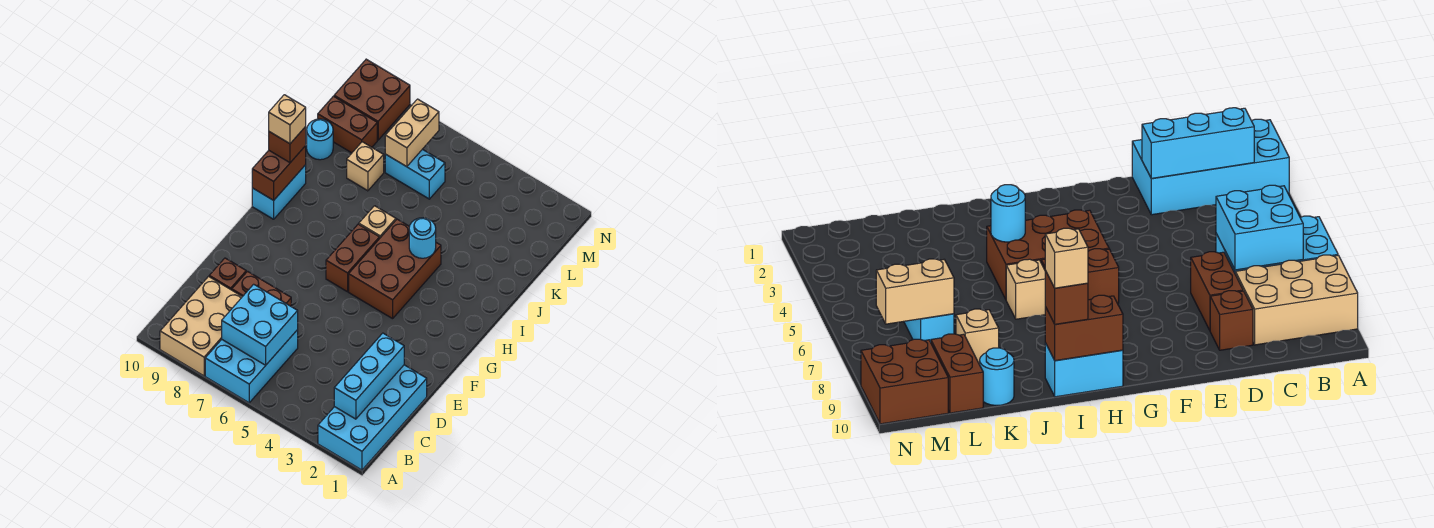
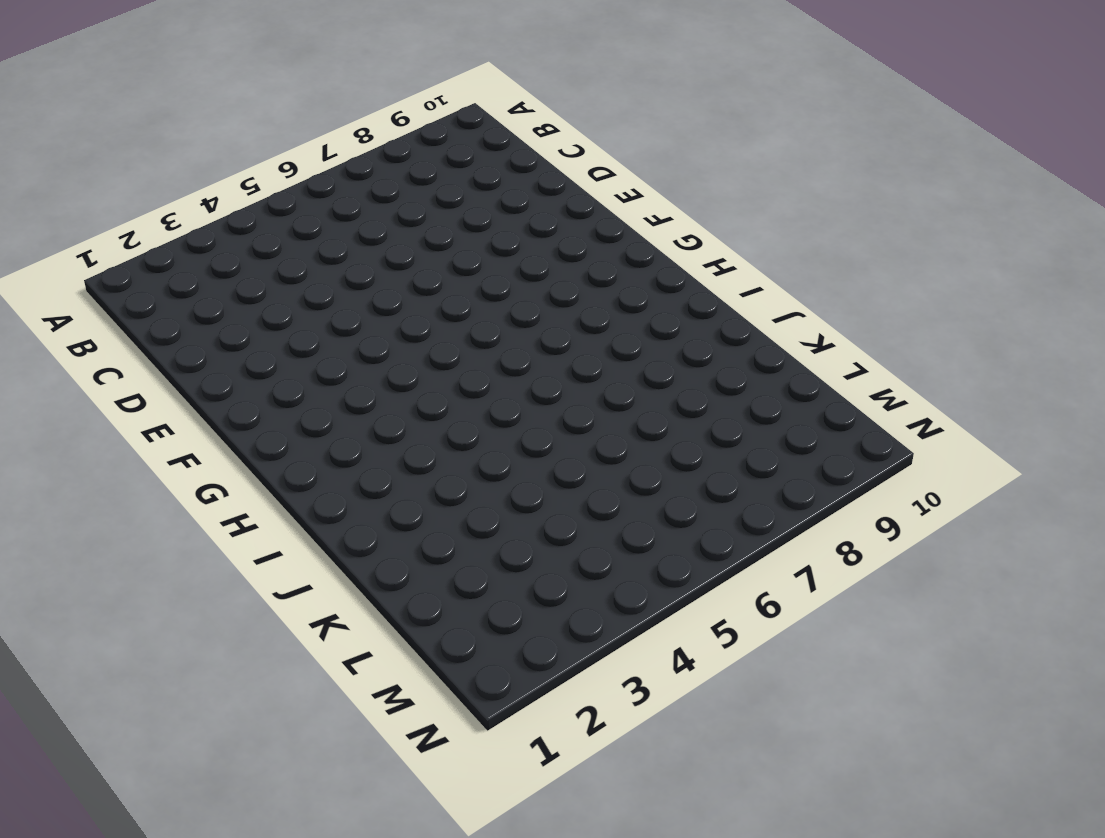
none -> cyan 2x4 brick [318,365,427,470]
none -> cyan 2x3 brick [205,330,298,403]
none -> tan 2x3 brick [160,277,242,376]

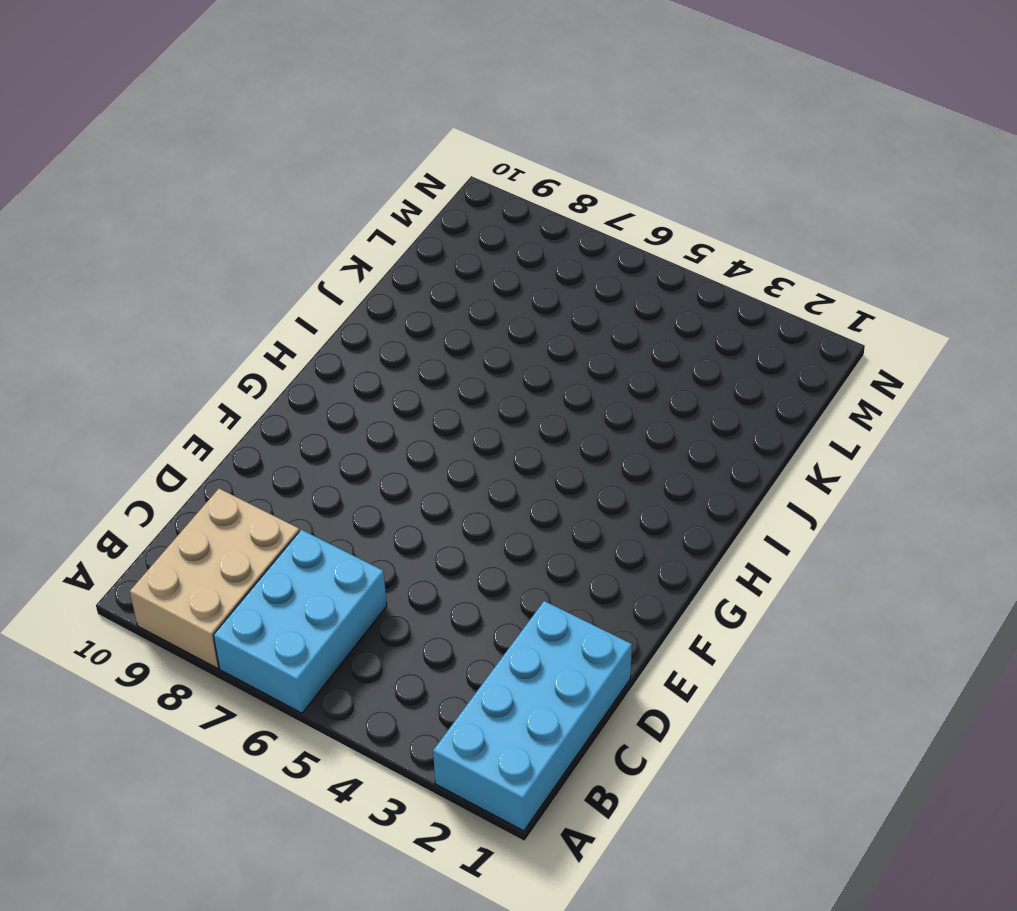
none -> brown 1x2 brick [232,271,291,306]
none -> brown 1x1 brick [209,258,246,290]
none -> brown 2x3 brick [349,219,441,319]

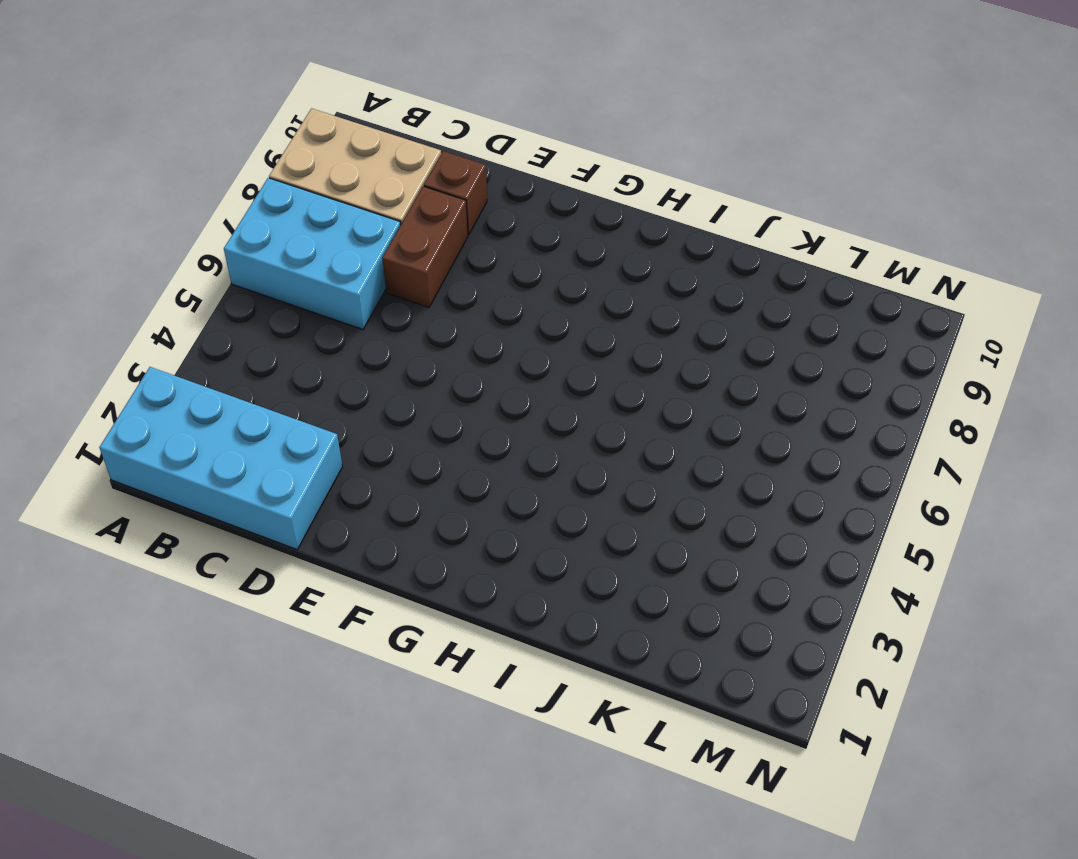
none -> brown 2x3 brick [349,219,441,319]
none -> brown 1x2 brick [326,224,380,292]
none -> cyan 1x2 brick [252,165,306,219]

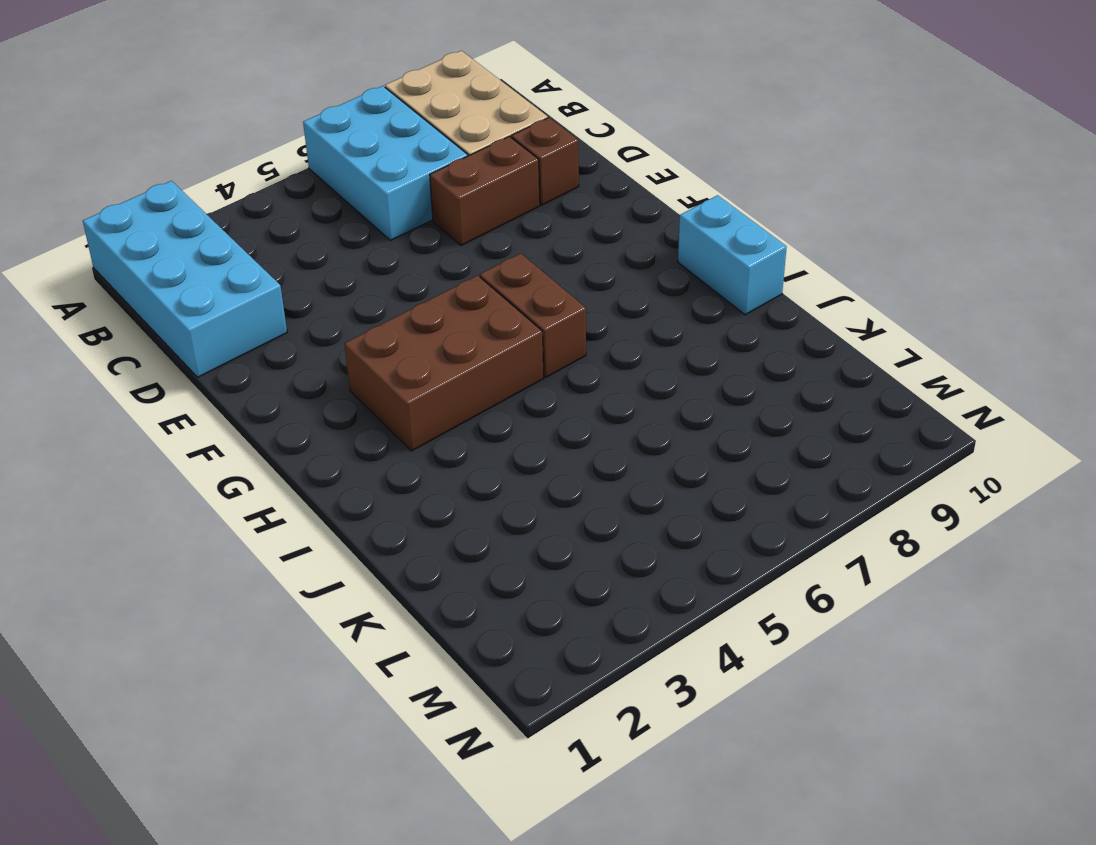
brown 2x3 brick [345,275,543,451] -> brown 2x3 brick turned to [349,219,441,319]
none -> tan 1x1 brick [359,206,396,238]
none -> tan 1x1 brick [347,142,384,191]
none -> cyan 1x1 round brick [307,119,333,160]

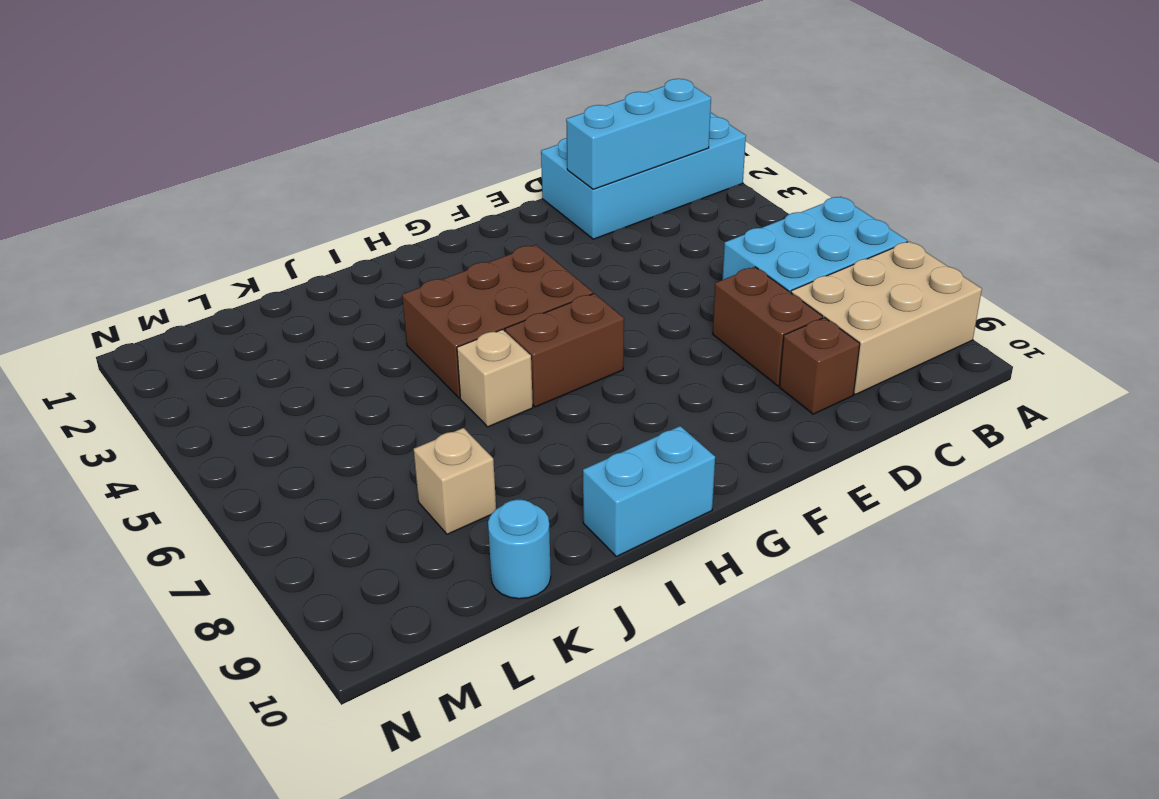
none -> cyan 1x2 brick [385,149,445,199]
none -> brown 1x2 brick [318,96,377,153]
none -> brown 2x2 brick [334,59,410,140]

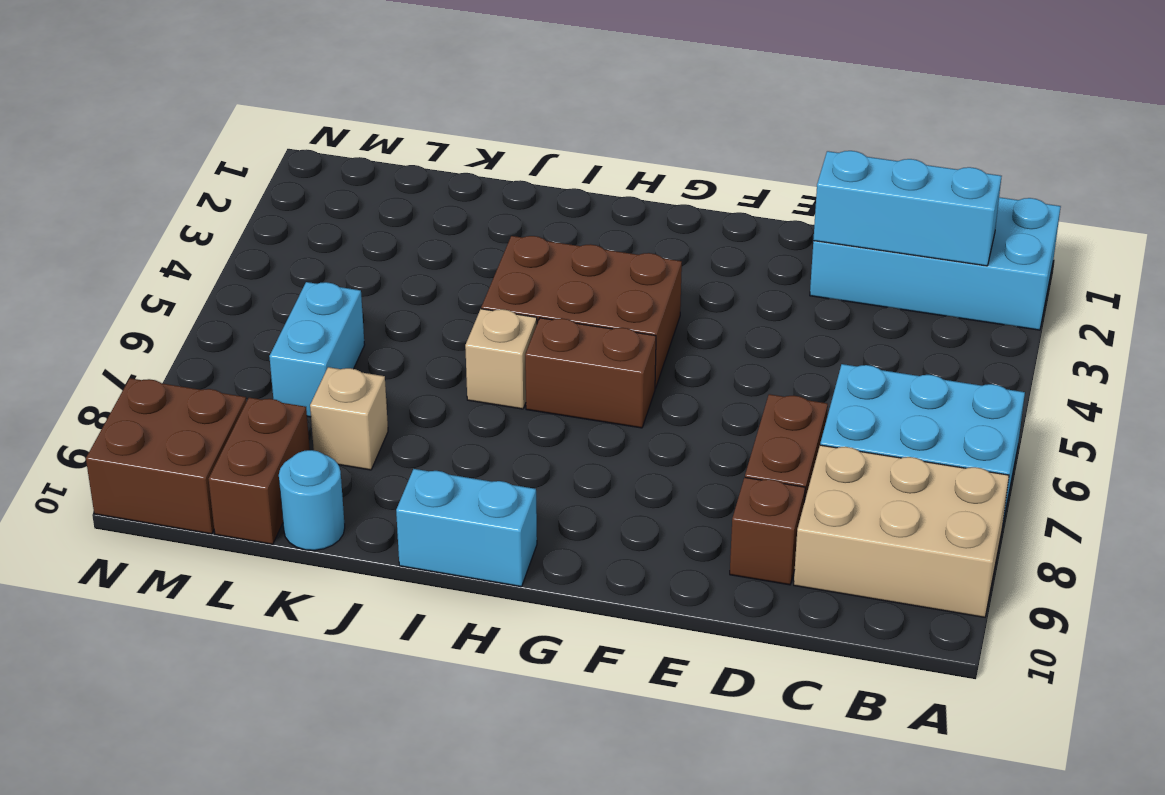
none -> cyan 2x2 brick [222,284,298,365]
none -> brown 1x2 brick [252,146,306,200]
none -> cyan 1x1 round brick [409,218,436,258]

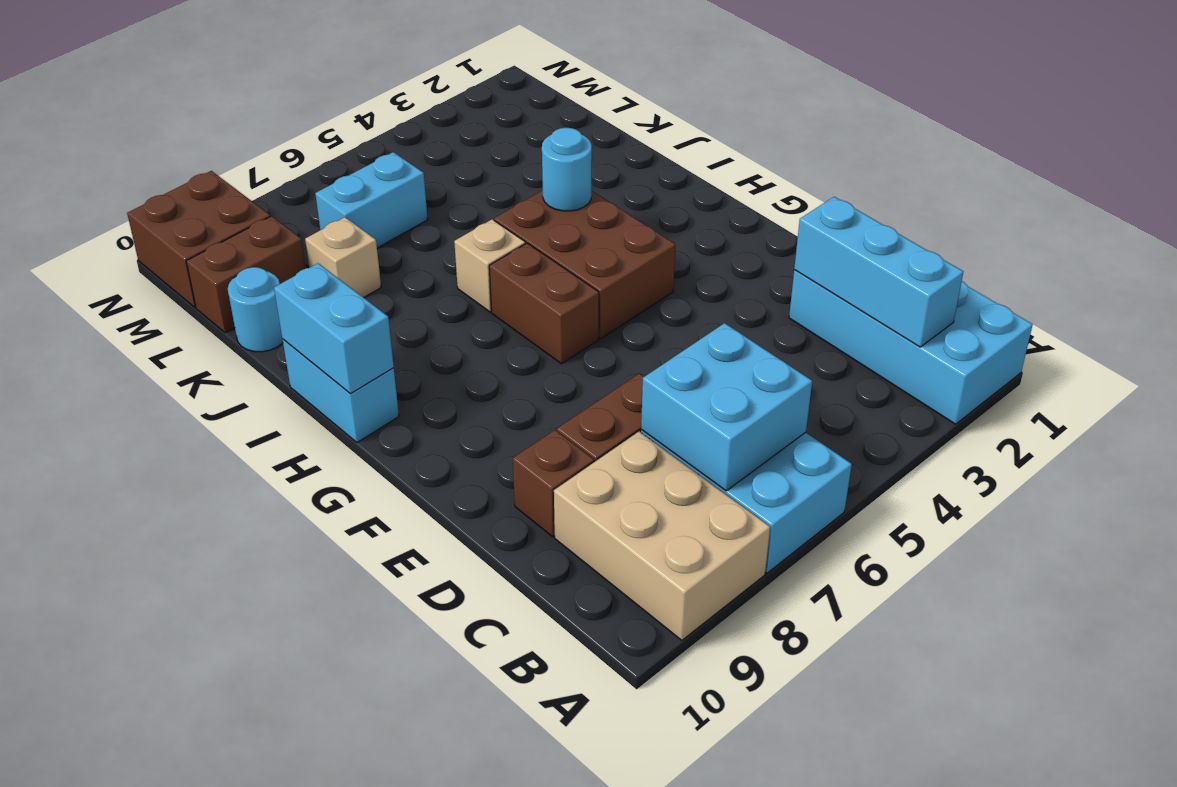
cyan 1x2 brick [274,263,394,394] -> brown 1x2 brick [252,146,306,200]
none -> tan 1x2 brick [385,99,439,167]
none -> brown 1x1 brick [269,127,306,163]
none -> tan 1x1 brick [269,95,306,144]

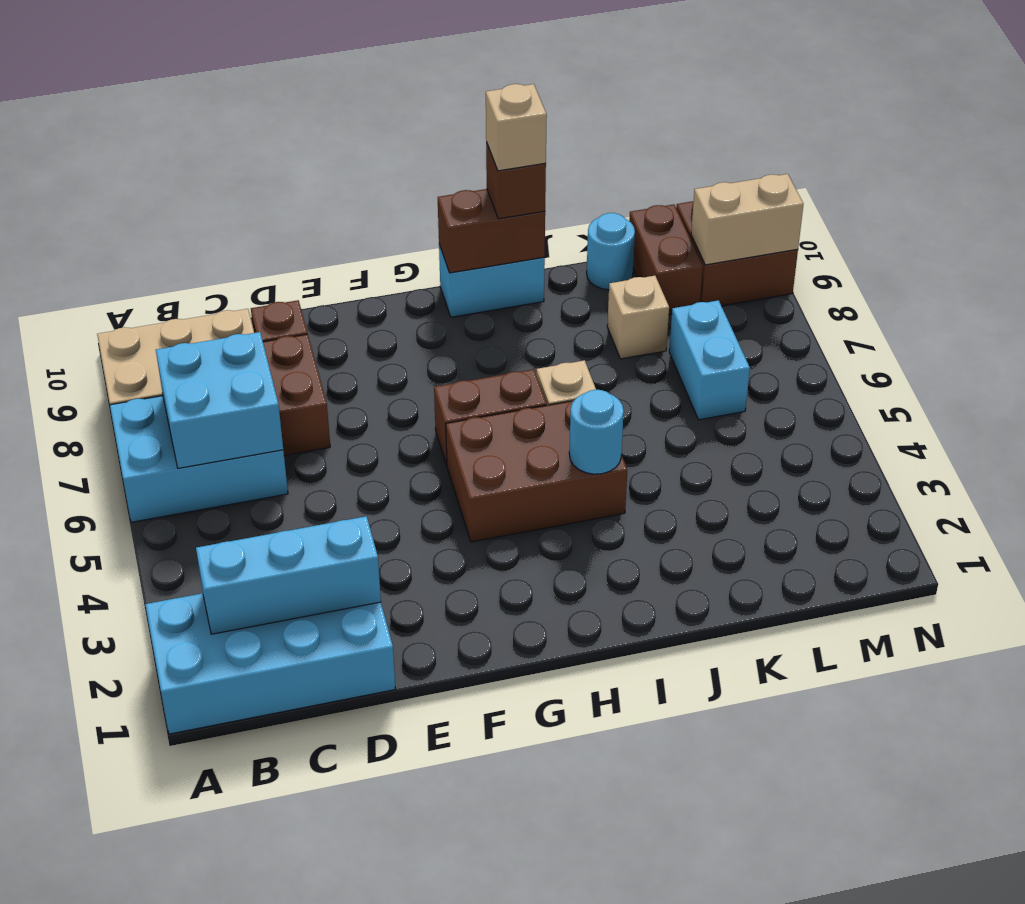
tan 1x2 brick [691,174,804,265] -> tan 1x2 brick moved to [385,99,439,167]

